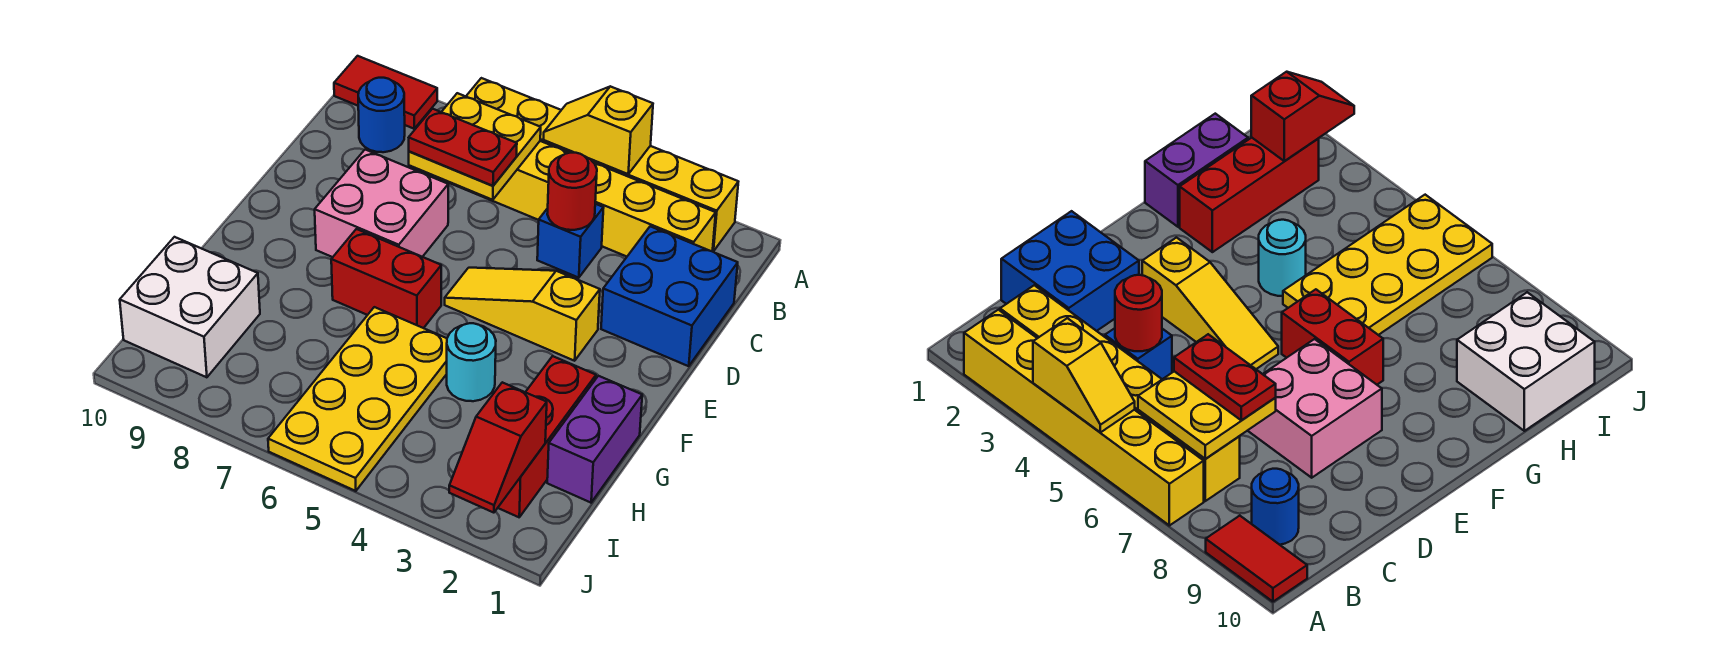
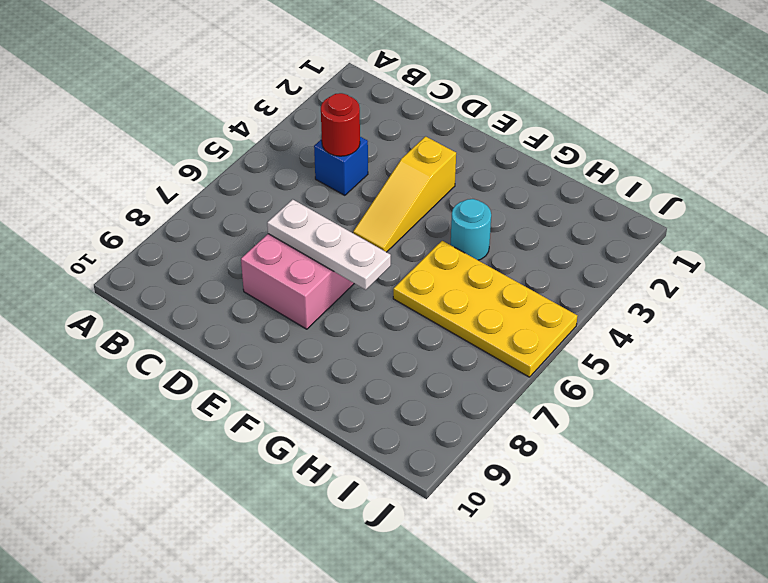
white 1x3 plate [267,199,391,290] -> none
none -> yellow 1x6 brick [466,78,738,252]
none -> red 1x2 tile [334,56,437,129]
none -> yellow 1x6 brick [434,141,716,257]

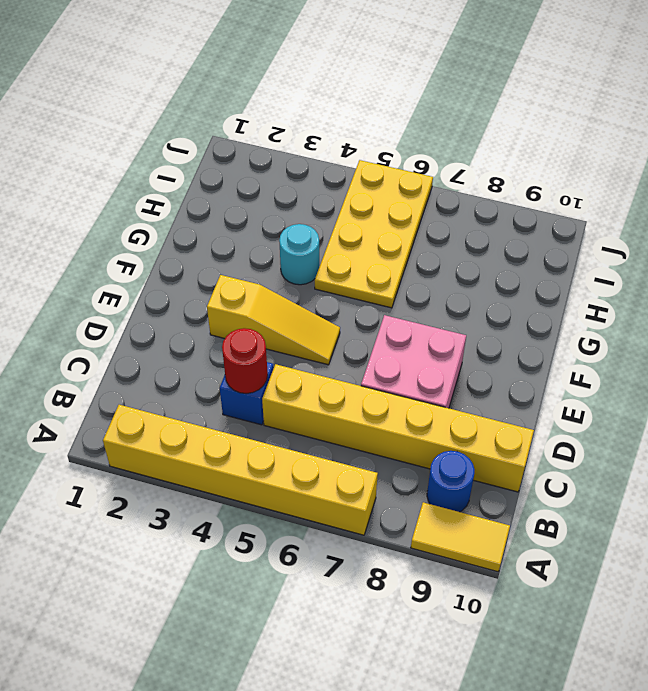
yellow 1x2 tile [411,502,510,572] -> red 1x2 tile [334,56,437,129]
yellow 1x6 brick [262,364,534,492] -> yellow 1x6 brick moved to [434,141,716,257]
none -> blue 2x2 brick [601,226,738,366]
none -> red 1x2 brick [331,229,441,328]
none -> purple 1x2 brick [547,376,642,503]

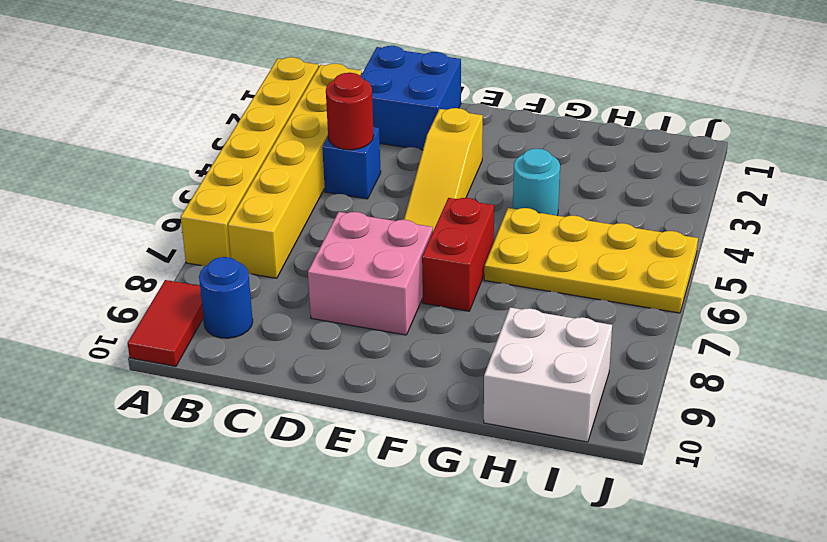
none -> purple 1x2 brick [547,376,642,503]
none -> red 1x3 brick [498,356,596,517]
none -> yellow 1x2 slope [544,86,653,174]

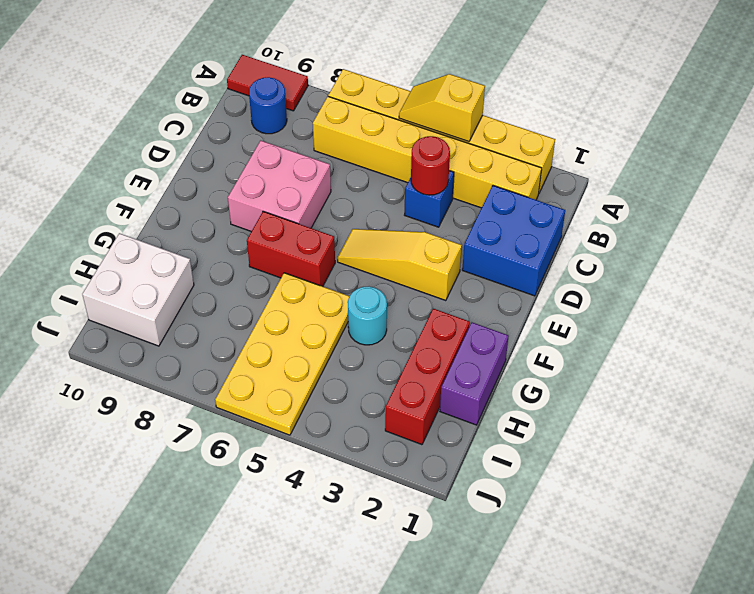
none -> yellow 2x2 plate [409,93,541,200]
none -> red 1x2 slope [449,382,547,513]
none -> red 1x2 plate [409,109,517,186]

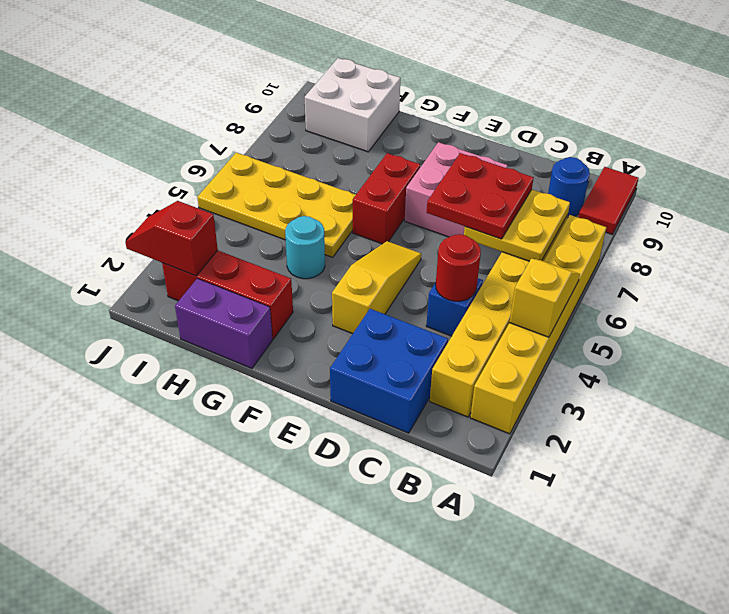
red 2x2 plate [427,153,534,239] -> red 1x2 plate [409,109,517,186]

